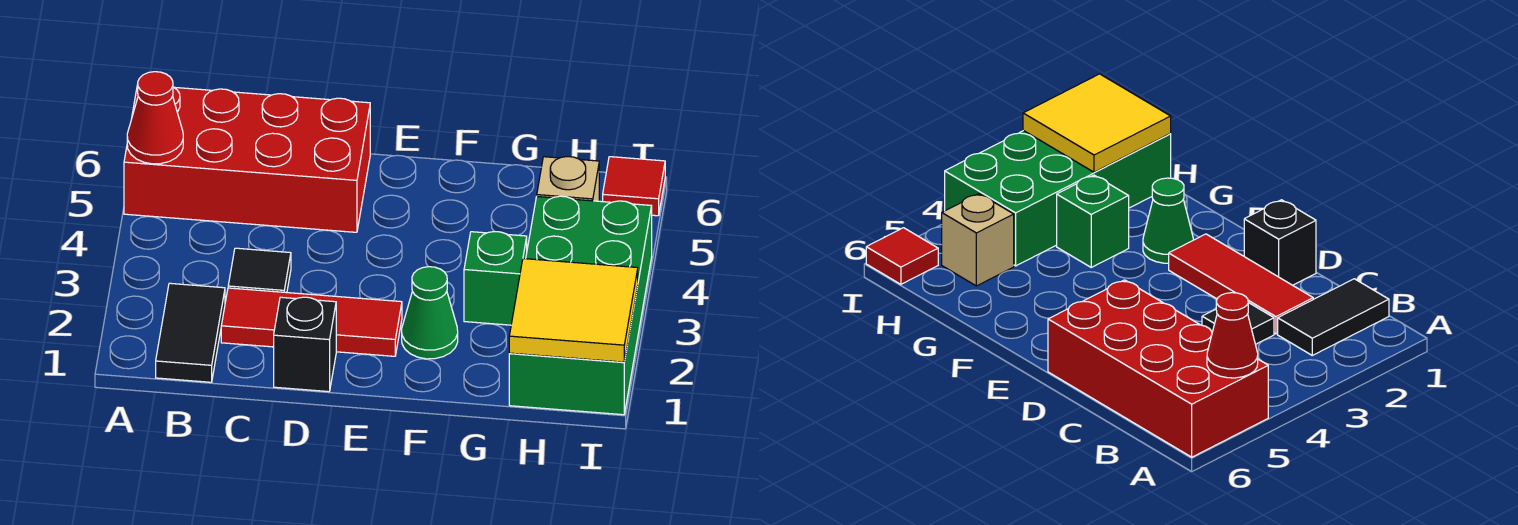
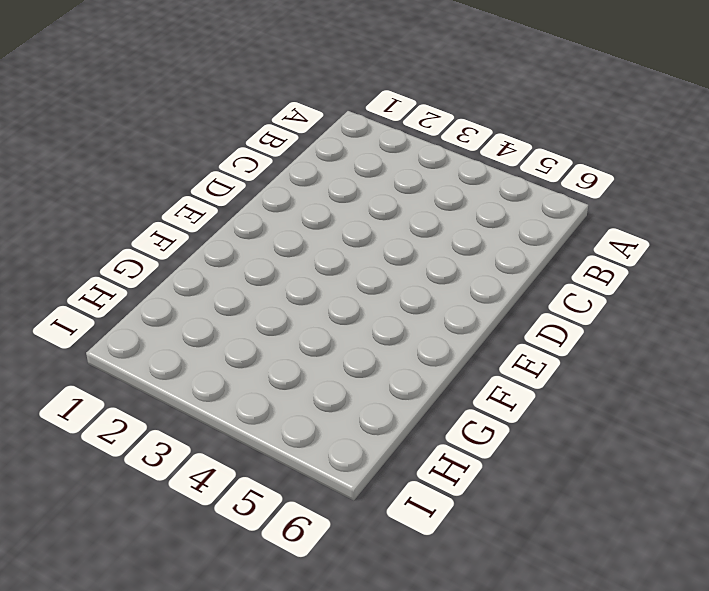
none -> red 2x4 brick [124,85,370,232]
none -> black 1x2 tile [156,283,225,382]
none -> red 1x3 tile [221,288,402,356]

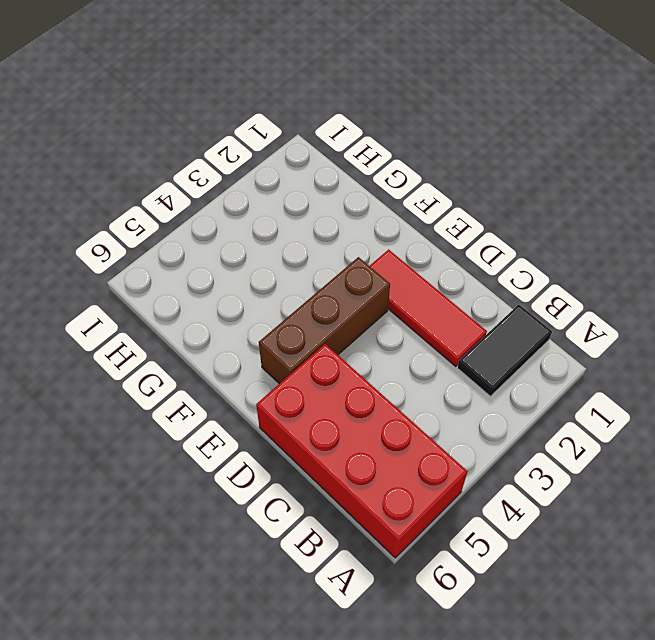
brown 1x3 brick [259,257,390,384] -> none
none -> black 1x1 tile [228,248,291,293]
none -> black 1x1 brick [274,297,336,392]
none -> green 1x1 cone [402,267,458,359]

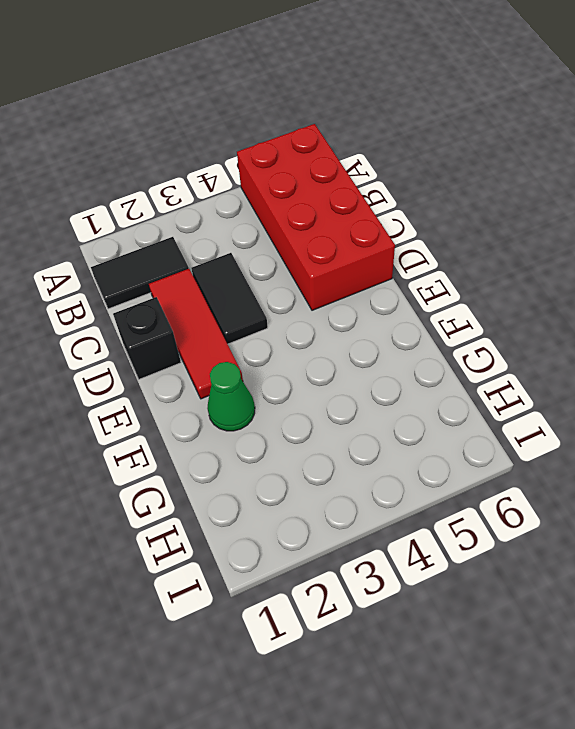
black 1x2 tile [192,253,268,344] -> black 1x1 tile [228,248,291,293]
none -> green 1x1 brick [464,232,527,325]
none -> green 2x4 brick [509,196,652,415]
none -> tan 1x1 brick [537,157,599,201]

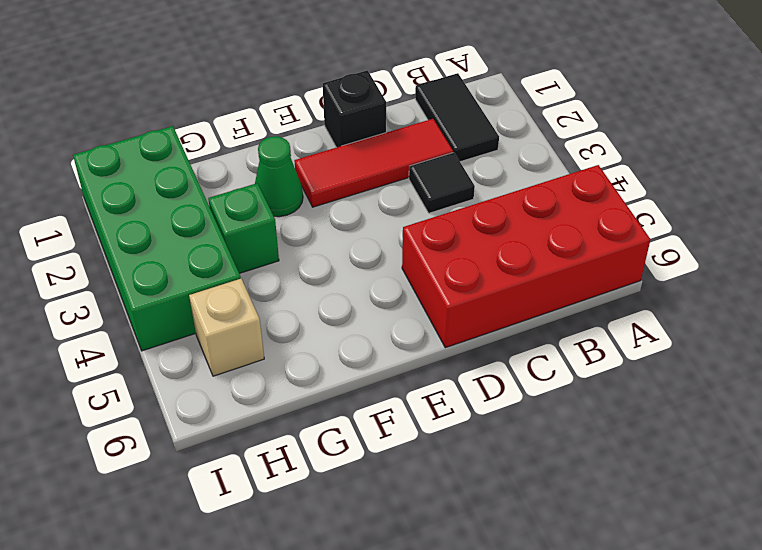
none -> red 1x1 tile [603,157,665,216]
none -> red 1x1 cone [127,72,183,164]
none -> yellow 2x2 tile [509,259,638,362]

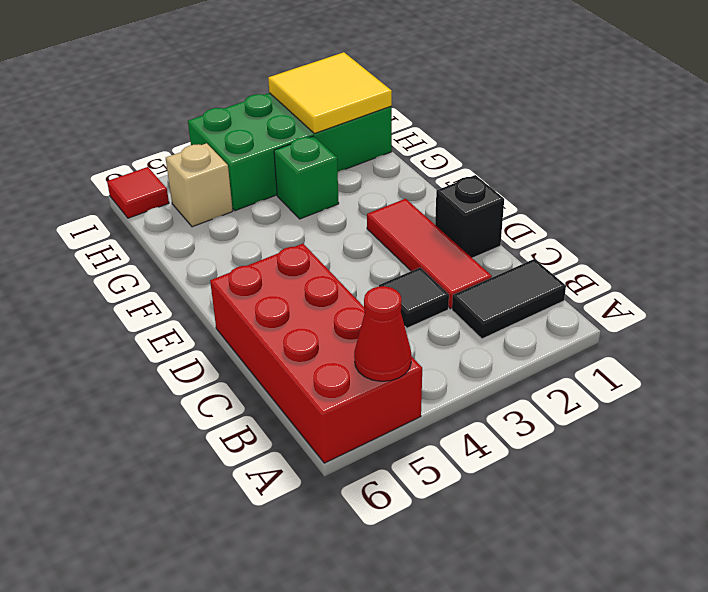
none -> green 1x1 cone [402,267,458,359]

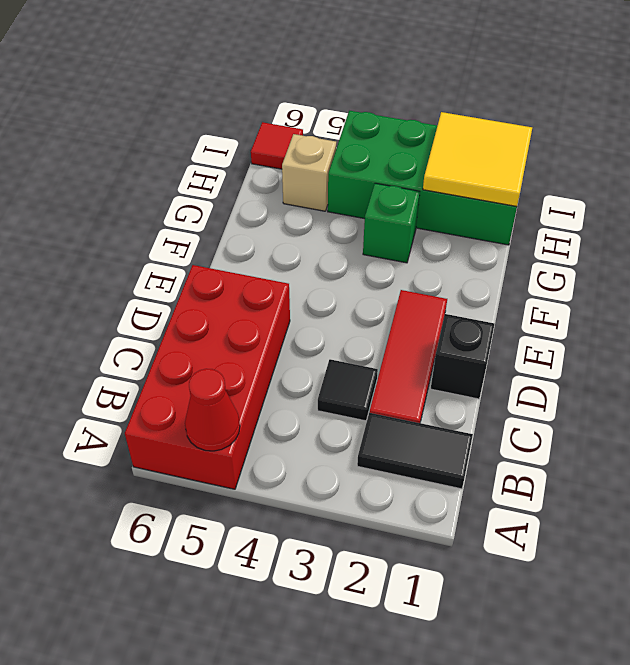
none -> green 1x1 cone [402,267,458,359]

